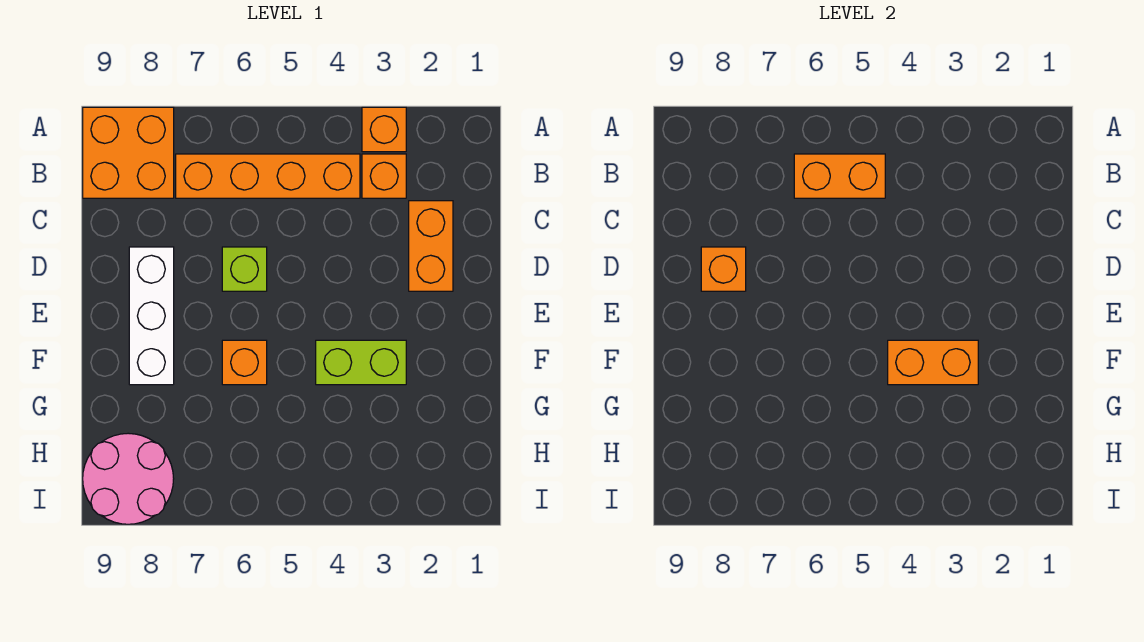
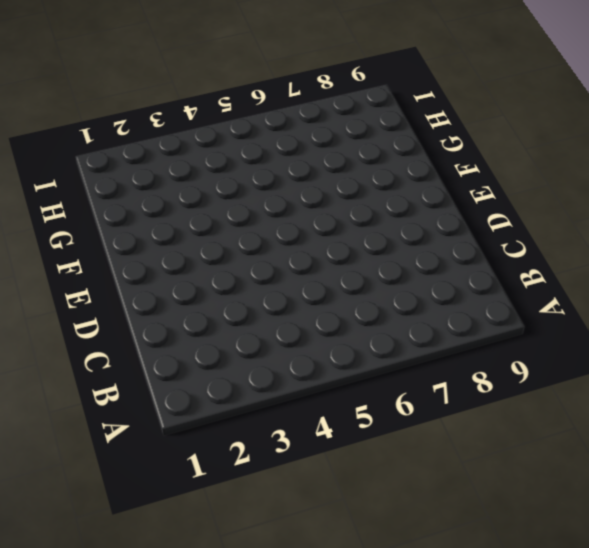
none -> orange 1x1 brick [362,107,406,152]
none -> orange 2x2 brick [83,107,174,198]
none -> orange 1x1 brick [362,154,406,198]

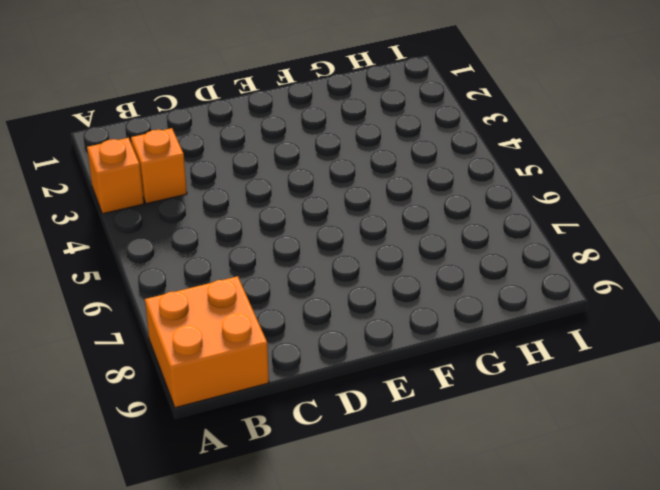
none -> orange 1x4 brick [176,154,360,198]
none -> orange 1x2 brick [409,201,453,291]
none -> lime 1x1 brick [222,247,267,291]

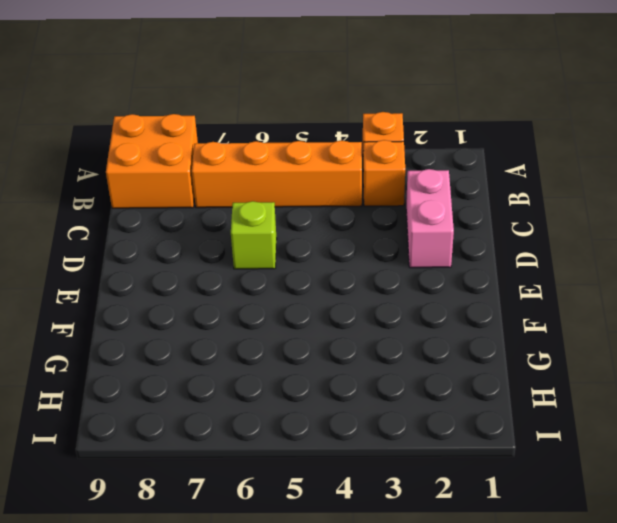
pink 1x2 brick [406,169,454,268] -> orange 1x2 brick [409,201,453,291]
none -> white 1x3 brick [129,247,174,385]
none -> lime 1x2 brick [316,340,406,385]
none -> orange 1x1 brick [222,340,267,385]

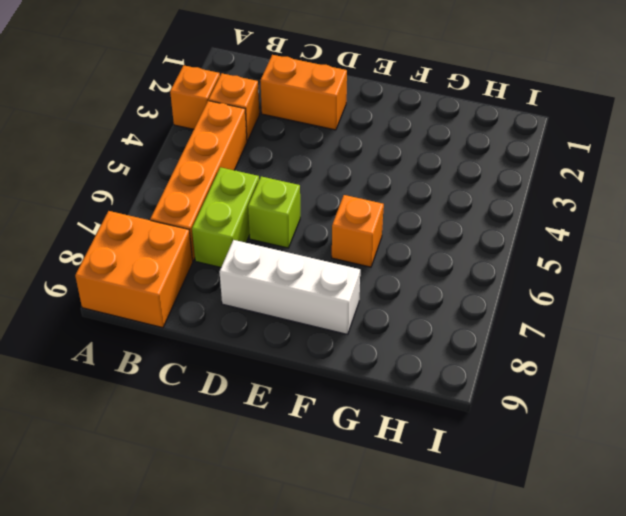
lime 1x2 brick [192,167,259,267] -> lime 1x2 brick moved to [316,340,406,385]
none -> pink 2x2 round brick [83,433,174,524]
none -> orange 1x2 brick [794,154,885,198]
none -> orange 1x1 brick [701,247,746,291]

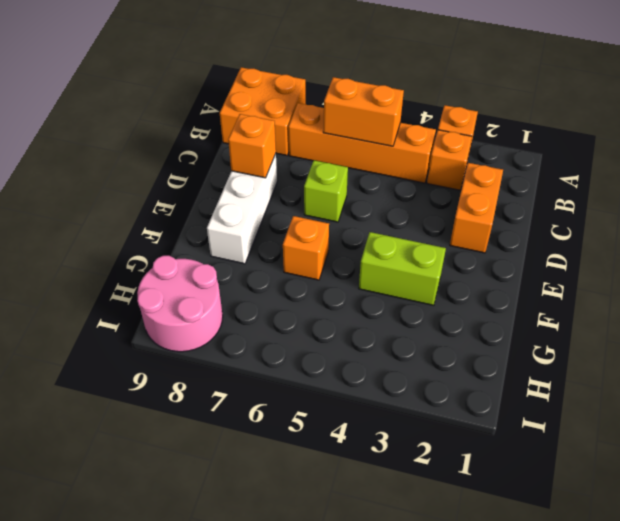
none -> orange 1x2 brick [888,340,978,385]

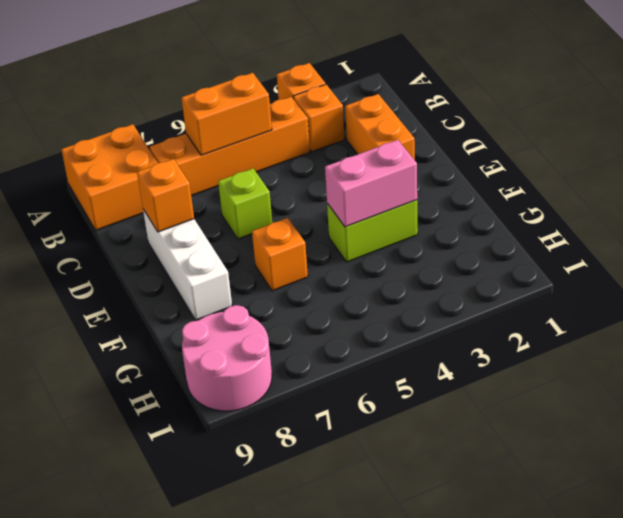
pink 1x2 brick [325,140,417,227] -> orange 1x2 brick [888,340,978,385]

